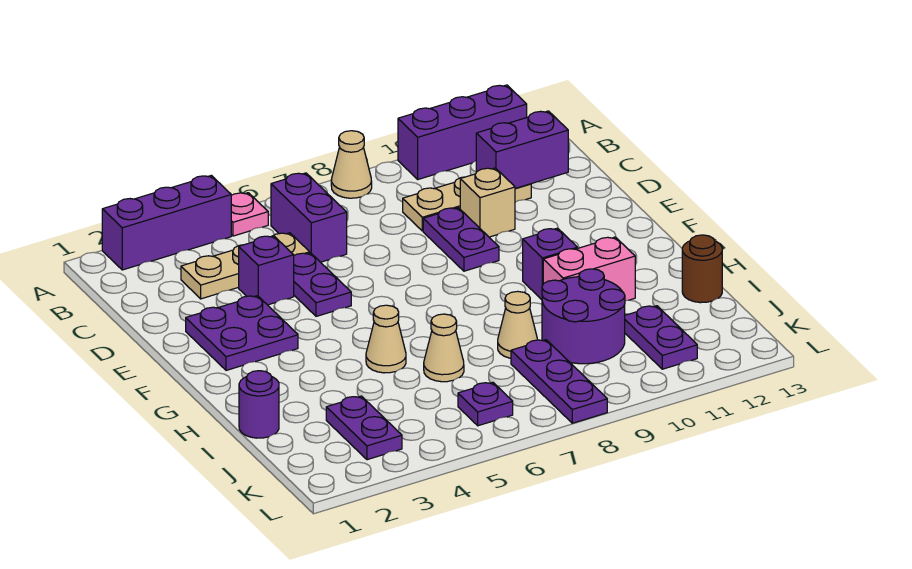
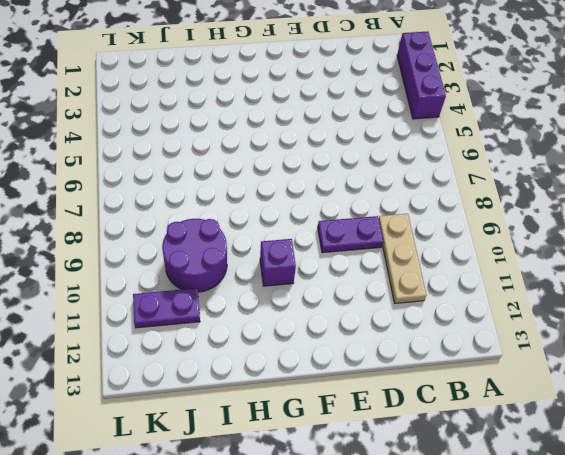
none -> pink 1x1 plate [231,193,268,236]
none -> tan 1x1 cone [331,131,372,198]
none -> purple 1x3 brick [398,85,527,179]

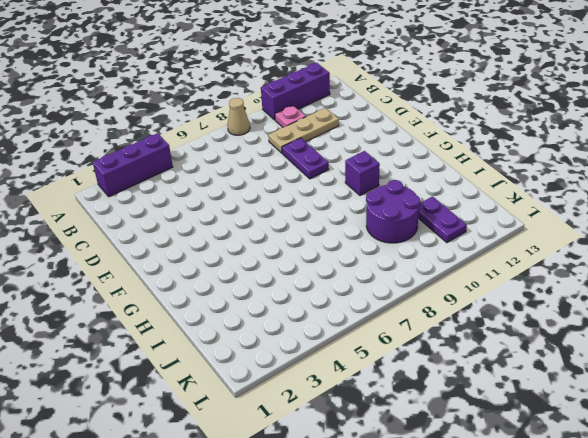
pink 1x1 plate [275,105,306,127] -> pink 1x1 plate moved to [231,193,268,236]
none -> purple 1x2 brick [271,173,347,262]
none -> tan 1x3 plate [181,233,310,299]
none -> purple 1x1 brick [239,236,294,305]

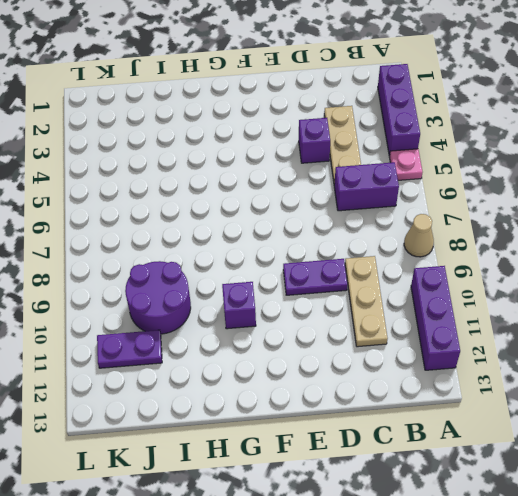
none -> purple 1x2 plate [294,253,351,316]
none -> tan 1x1 brick [460,168,515,237]
none -> purple 2x2 plate [186,296,298,370]

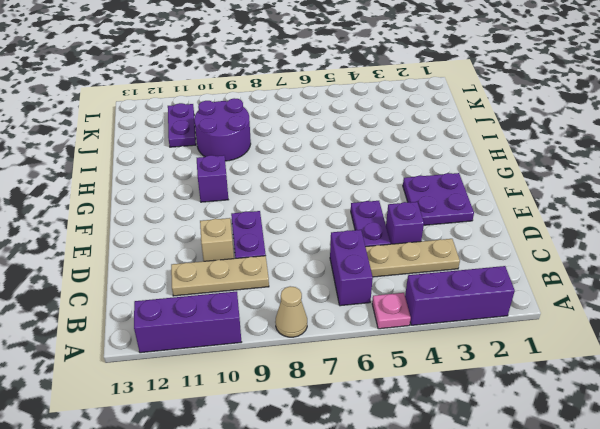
none -> tan 1x1 cone [366,305,406,373]
none -> pink 1x2 brick [543,237,635,301]
none -> purple 1x1 round brick [239,371,279,438]

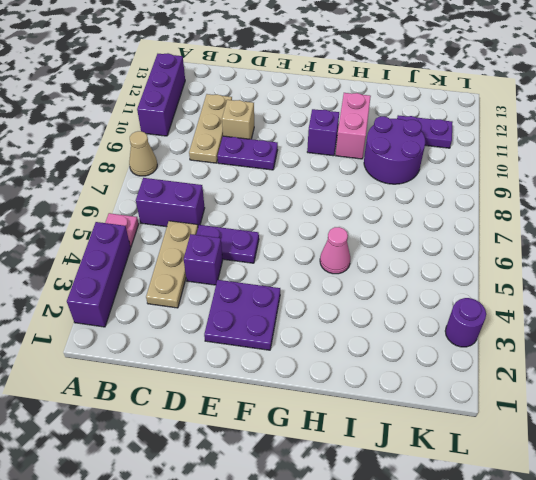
pink 1x1 cone [320,227,350,274] -> tan 1x1 cone [366,305,406,373]
purple 1x1 round brick [445,298,486,347] -> purple 1x1 round brick moved to [239,371,279,438]
none -> tan 1x1 cone [424,314,464,382]
none -> tan 1x1 cone [498,291,537,358]
none -> brown 1x1 round brick [682,235,722,303]

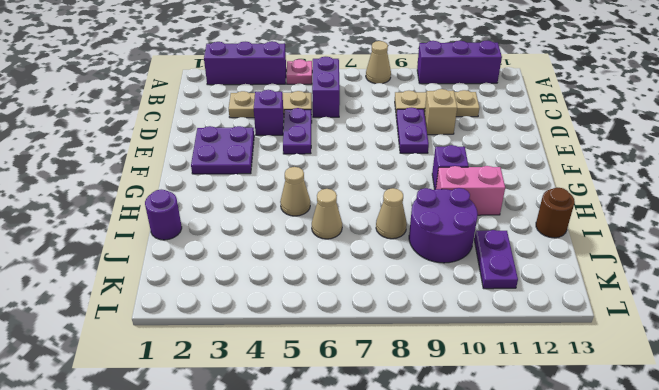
none -> purple 1x2 plate [326,396,402,460]
none -> purple 1x3 plate [511,340,607,423]
none -> purple 1x1 plate [458,382,513,426]

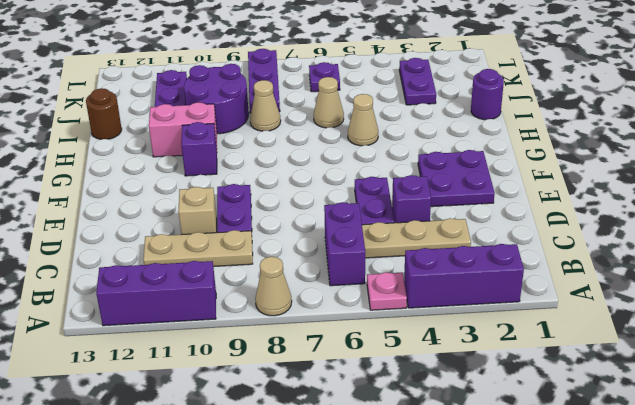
none -> purple 1x2 brick [476,111,568,188]

